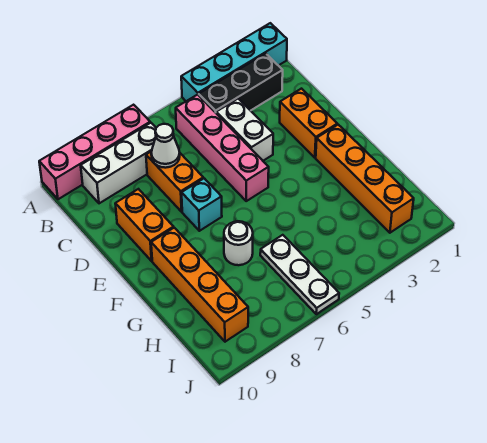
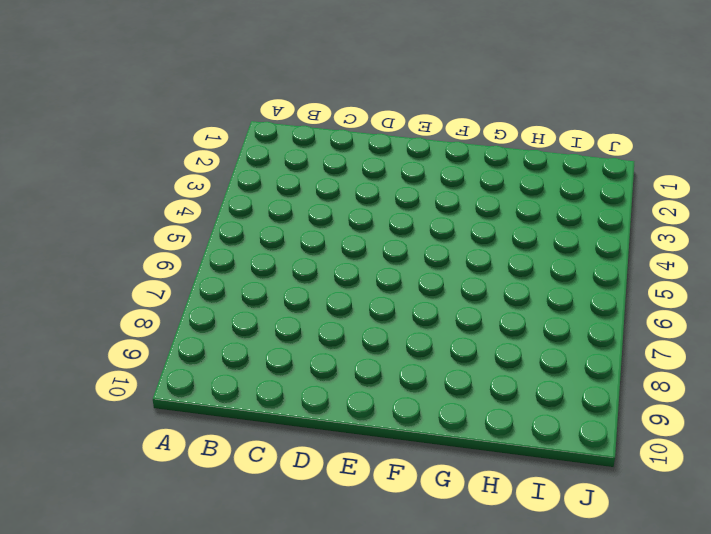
none -> cyan 1x4 brick [181,23,287,101]
none -> pink 1x4 brick [39,105,150,199]
none -> black 1x3 brick [199,53,283,113]

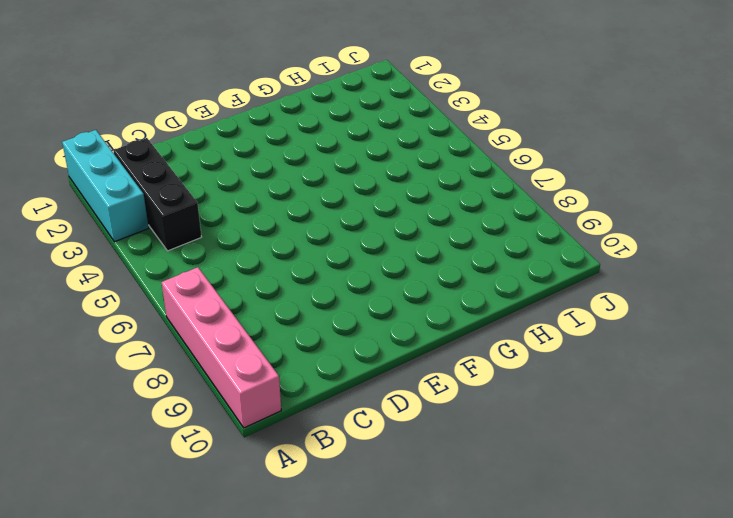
cyan 1x3 brick [62,130,149,242] -> cyan 1x4 brick [181,23,287,101]
none -> pink 1x4 brick [176,95,269,201]
none -> white 1x3 brick [81,123,156,203]
none -> white 1x2 brick [216,99,273,161]

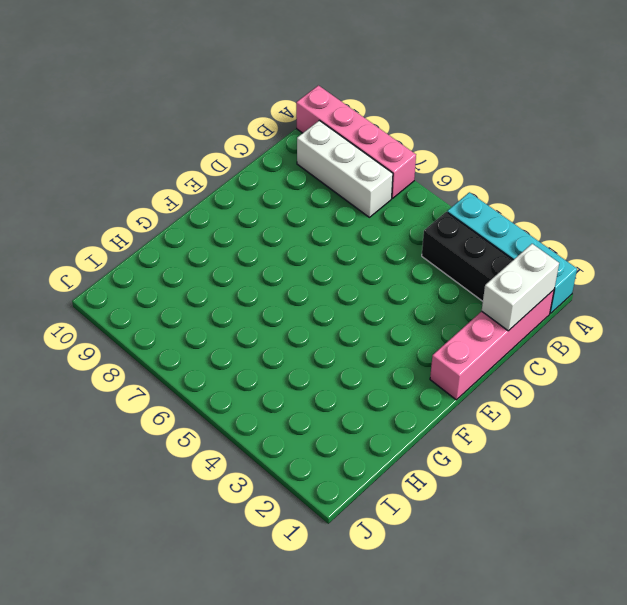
pink 1x4 brick [430,290,554,400] -> pink 1x4 brick moved to [176,95,269,201]
white 1x2 brick [482,244,559,331] -> white 1x2 brick moved to [216,99,273,161]
none -> orange 1x2 brick [146,151,203,212]
none -> orange 1x2 brick [280,89,337,158]
none -> orange 1x2 brick [115,189,174,261]

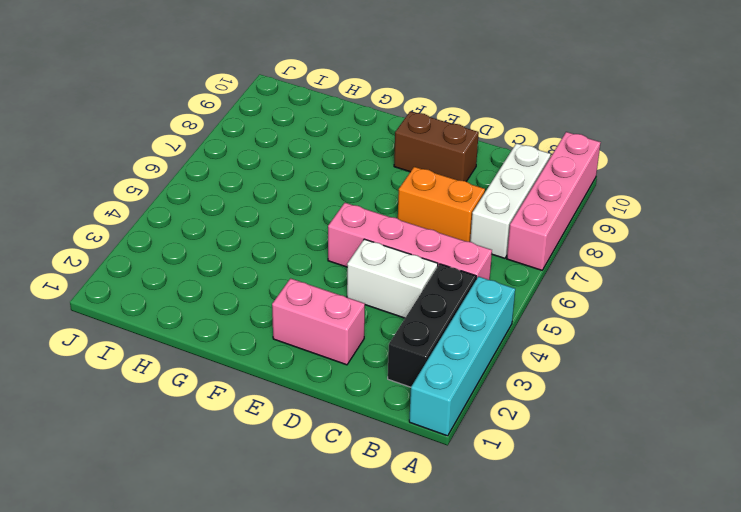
pink 1x2 brick [272,278,365,365] -> orange 1x2 brick [280,89,337,158]
brown 1x2 brick [394,111,479,181] -> orange 1x2 brick [115,189,174,261]
none -> cyan 1x1 brick [182,178,222,231]
none -> orange 1x4 brick [316,125,414,233]
none -> orange 1x4 brick [151,228,248,342]

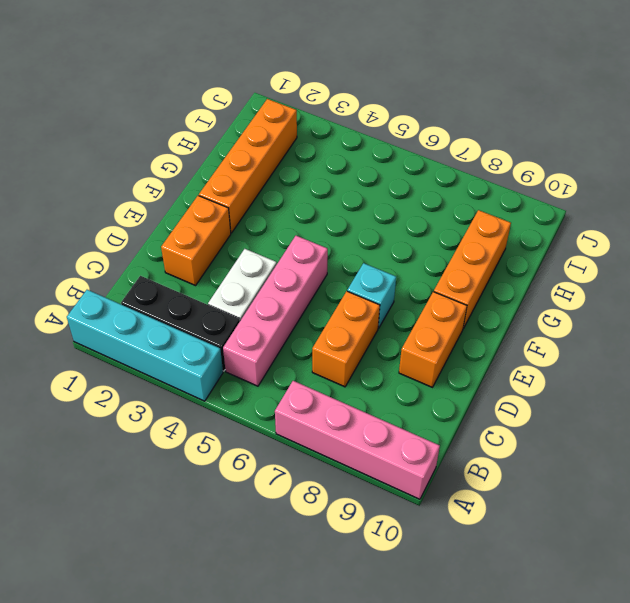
orange 1x3 brick [434,210,511,329] -> orange 1x4 brick [151,228,248,342]
none -> white 1x3 brick [81,123,156,203]
none -> white 1x1 round brick [224,221,253,265]
none -> white 1x3 plate [260,235,339,314]

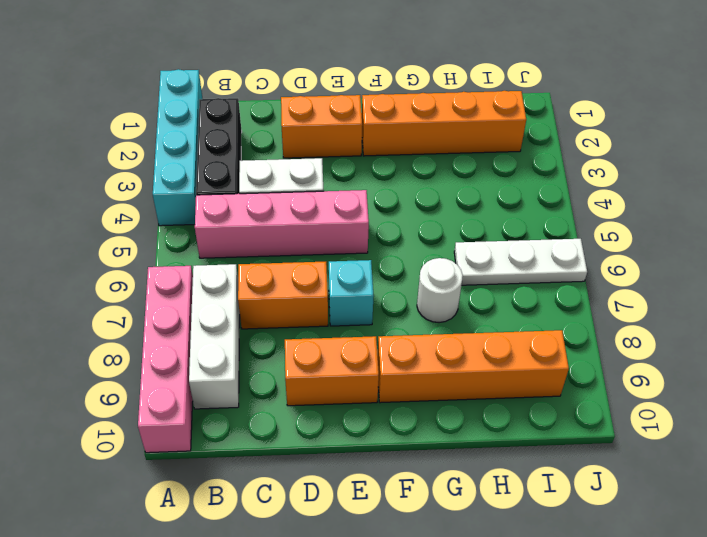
none -> white 1x1 cone [151,124,180,168]

